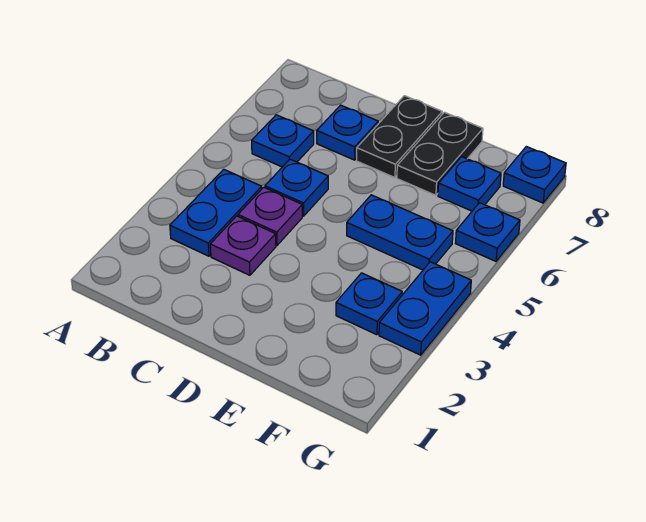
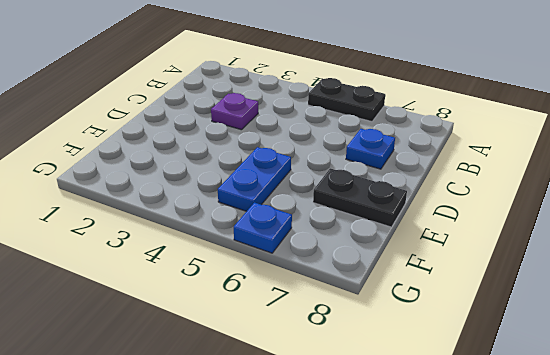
black 1x2 plate [308,78,385,122] -> black 1x2 plate moved to [357,96,442,178]
none -> blue 1x2 plate [170,169,262,256]
none -> blue 1x1 plate [252,115,314,167]
none -> purple 1x1 plate [238,187,302,245]

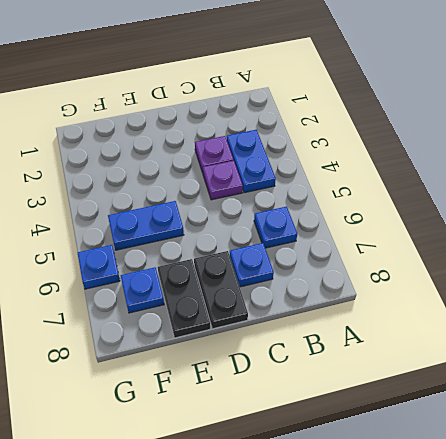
none -> blue 1x1 plate [265,159,328,216]
none -> blue 1x1 plate [336,273,402,335]
none -> blue 1x2 plate [379,262,471,355]

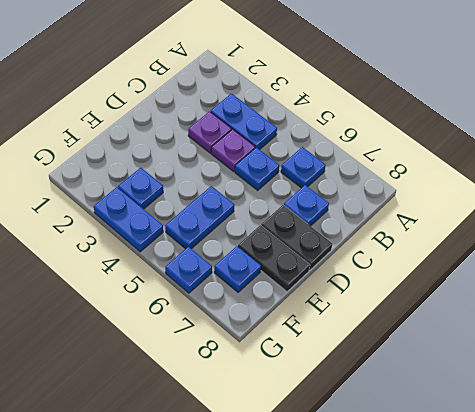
none -> blue 1x1 plate [503,147,566,203]

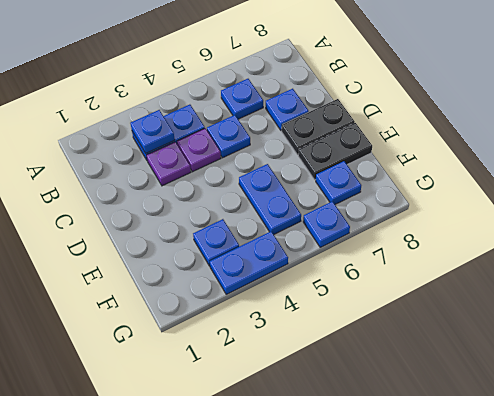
blue 1x1 plate [130,110,175,153] -> blue 1x1 plate moved to [503,147,566,203]

